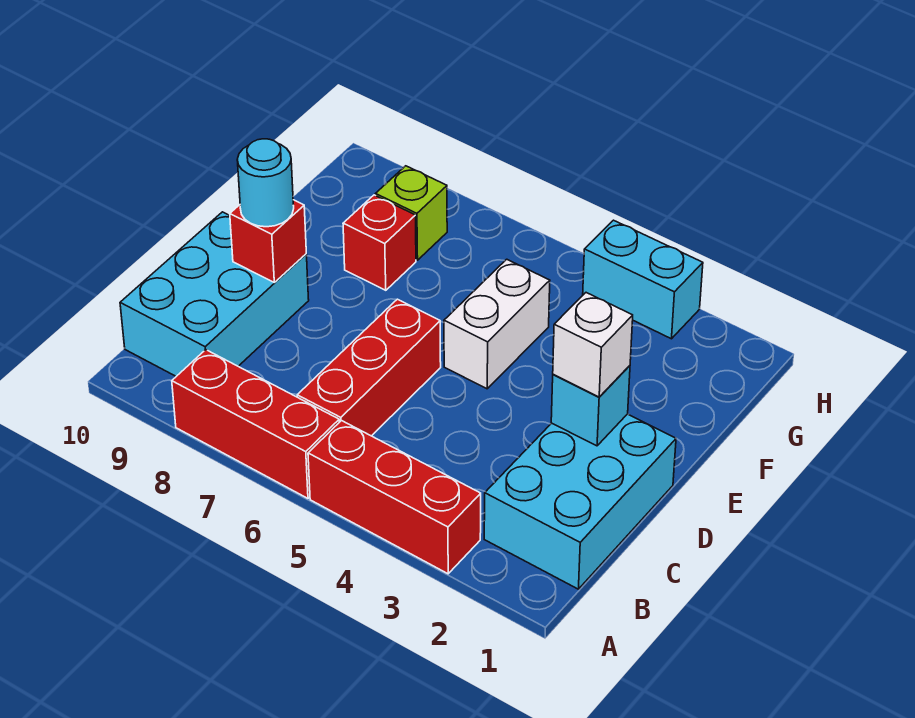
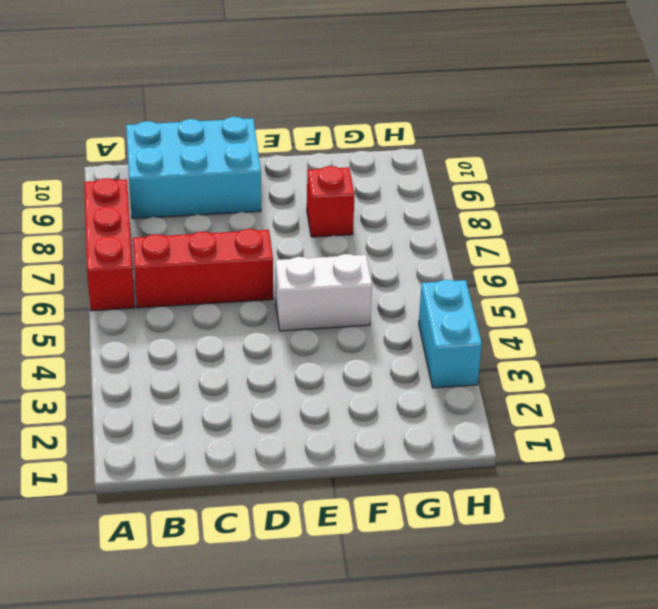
none -> red 1x3 brick [308,421,481,574]
none -> cyan 2x3 brick [484,414,676,589]
none -> lime 1x1 brick [376,166,447,260]

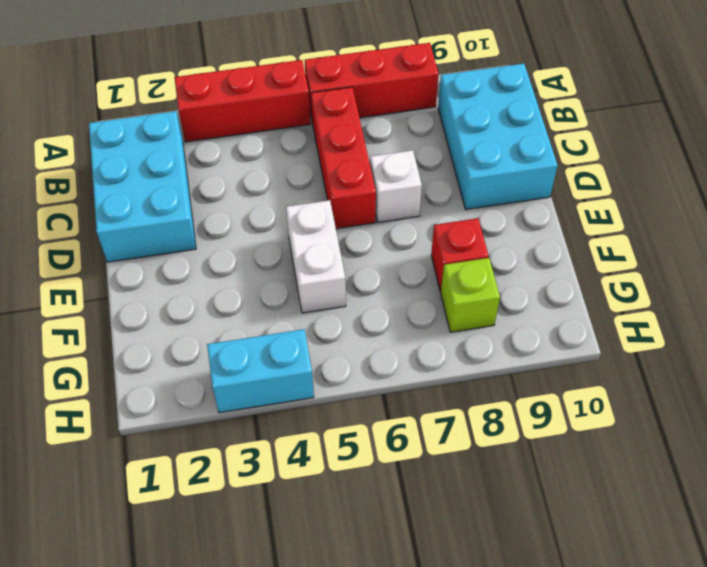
white 1x1 brick [370,150,422,222] -> white 1x1 brick moved to [553,293,633,397]
none -> cyan 1x1 brick [551,366,630,446]
none -> red 1x1 brick [230,200,306,282]
none -> cyan 1x1 round brick [237,139,294,227]

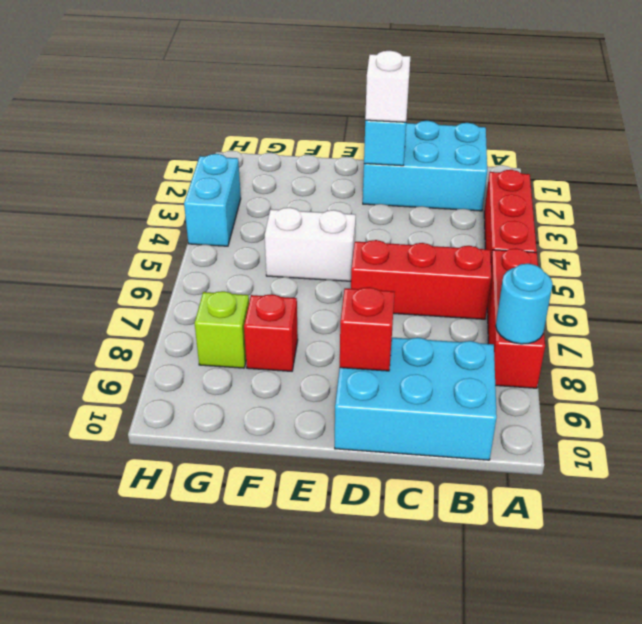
cyan 1x1 round brick [496,264,553,344] -> cyan 1x1 round brick moved to [237,139,294,227]

